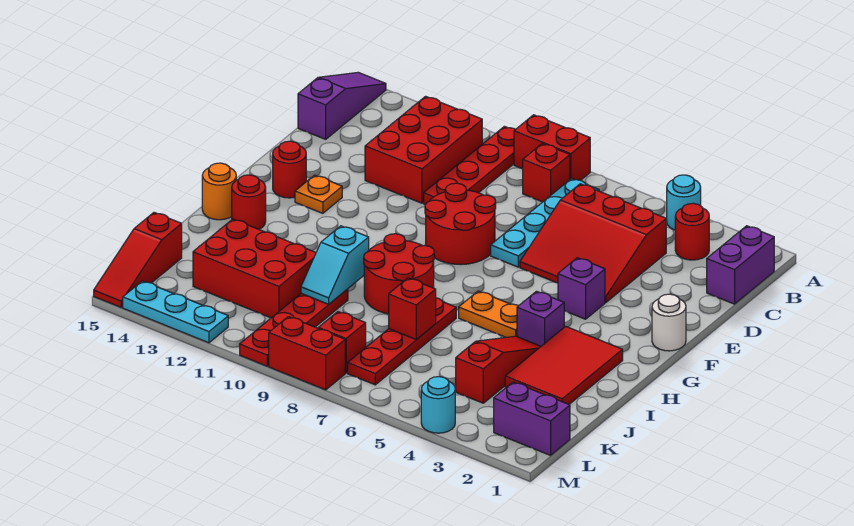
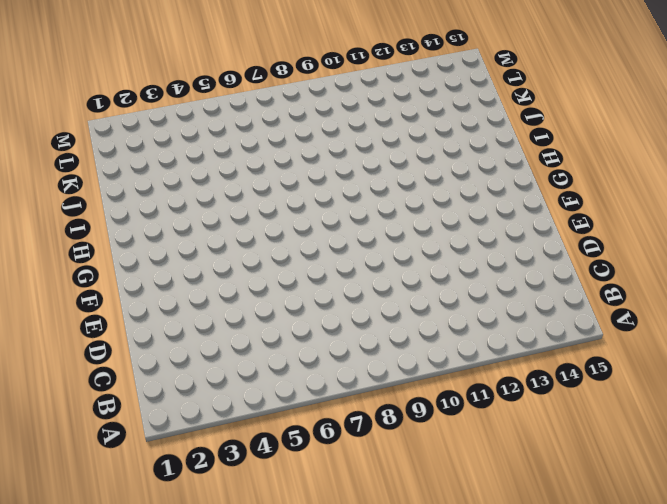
none -> cyan 1x1 round brick [667,175,701,230]
none -> red 1x2 brick [514,115,590,181]
none -> red 1x4 plate [424,126,516,205]
none -> purple 1x3 slope [298,72,386,139]

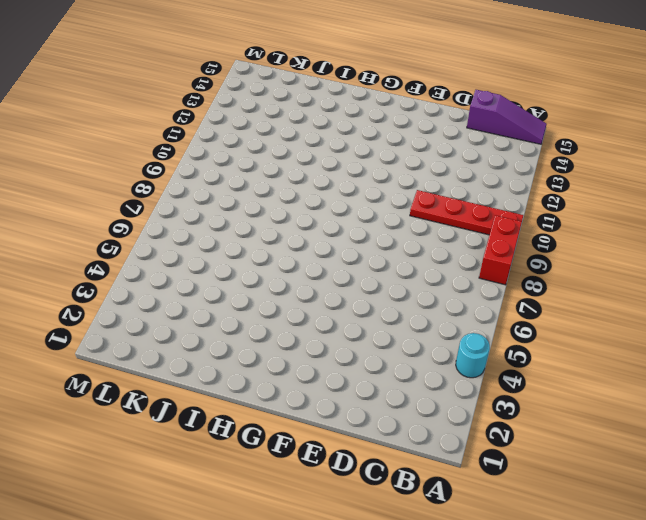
none -> purple 1x2 brick [707,226,774,304]
none -> red 1x1 round brick [675,203,709,260]
none -> cyan 1x4 plate [491,179,599,267]
none -> red 1x1 brick [523,143,570,202]

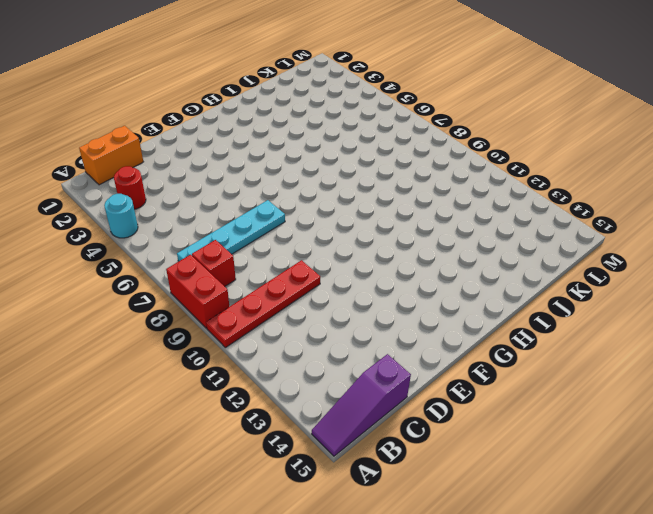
orange 1x2 brick [79,126,143,185] -> purple 1x2 brick [707,226,774,304]
none -> red 2x3 brick [365,96,482,203]
none -> red 3x3 slope [520,184,666,302]
none -> red 2x2 round brick [425,183,496,264]
none -> white 1x1 round brick [652,294,686,351]

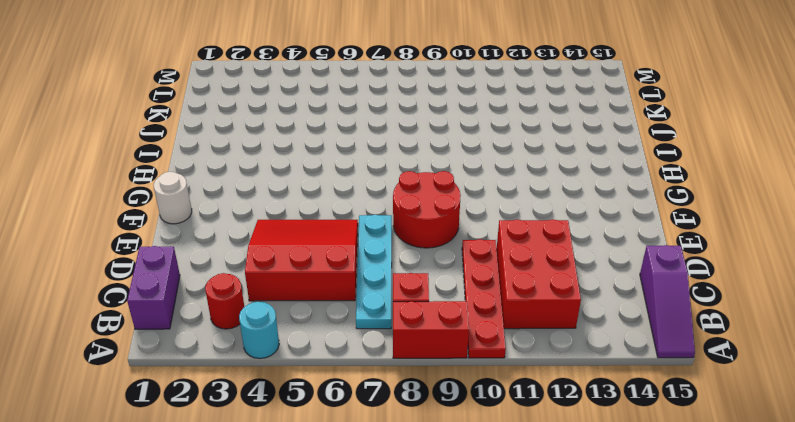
none -> purple 1x1 brick [558,258,605,319]
none -> orange 1x1 plate [295,175,342,213]
none -> red 1x1 round brick [273,141,306,198]
none -> red 2x3 tile [505,326,623,404]

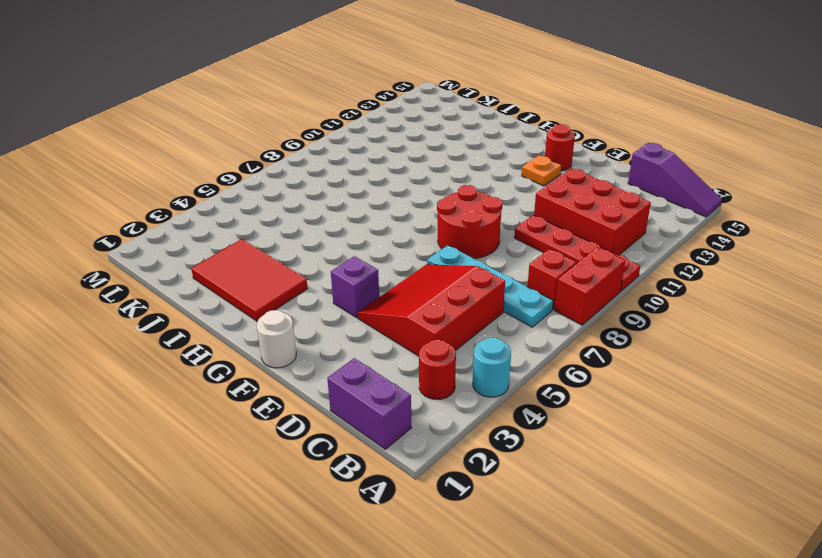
none -> purple 1x1 brick [517,291,564,346]
none -> orange 1x2 plate [459,291,518,337]
none -> red 2x2 round brick [364,234,434,314]
none -> red 1x1 round brick [232,175,266,229]

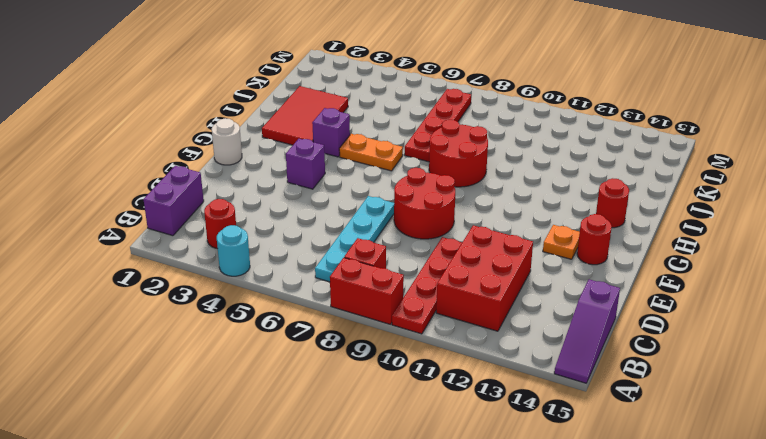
none -> red 3x3 slope [520,184,666,302]
none -> orange 1x1 round brick [202,163,236,220]
none -> red 1x3 slope [456,336,541,403]
none -> red 1x4 plate [240,289,348,366]

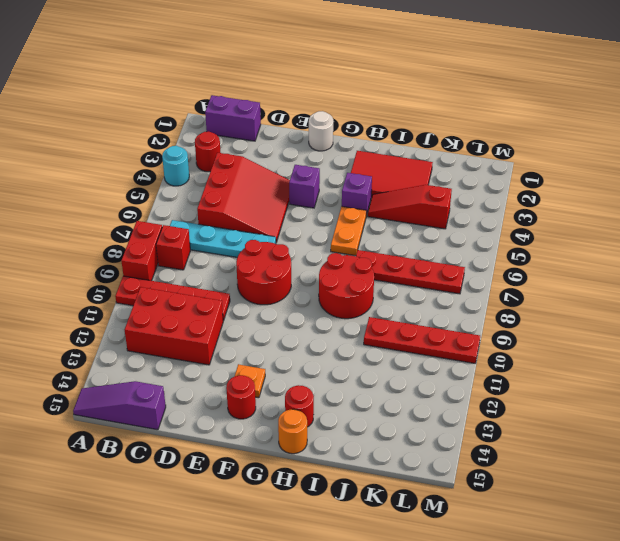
none -> red 2x3 brick [193,219,316,318]
none -> red 1x3 slope [94,212,182,307]
none -> purple 1x2 brick [494,382,570,455]
none -> red 1x1 brick [318,312,366,373]

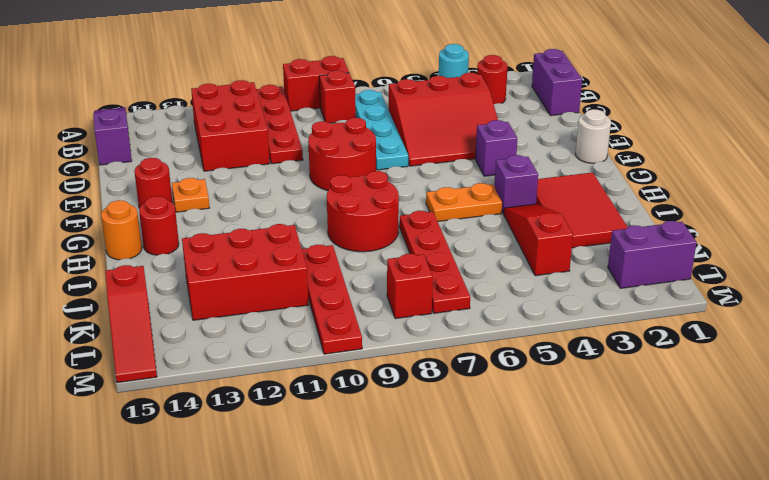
none -> cyan 1x1 round brick [421,377,455,433]
none -> red 1x2 brick [269,317,345,390]
none -> cyan 1x3 plate [123,281,228,343]
none -> cyan 1x2 slope [301,226,369,304]

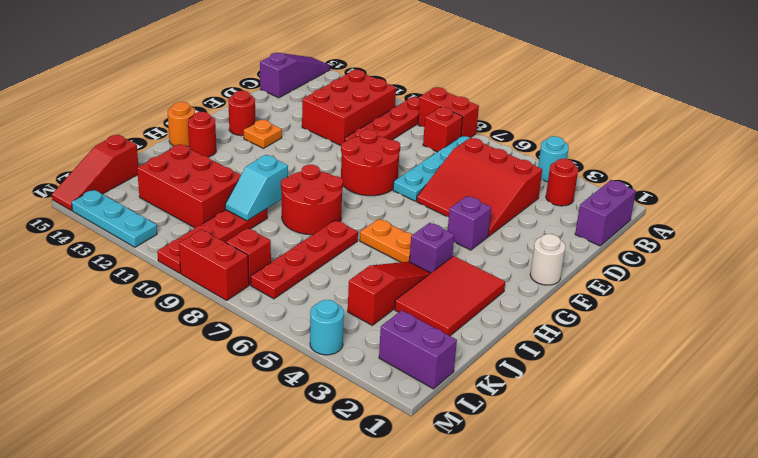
none -> red 1x1 brick [389,278,436,340]

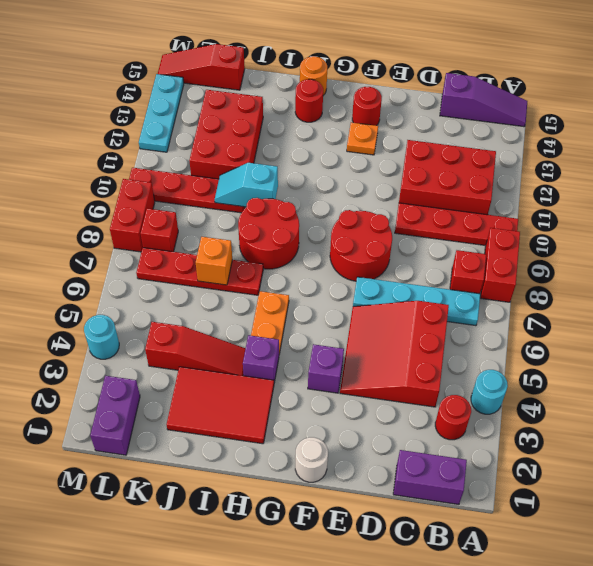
orange 1x1 brick [196,237,232,285] -> red 1x1 brick [389,278,436,340]

